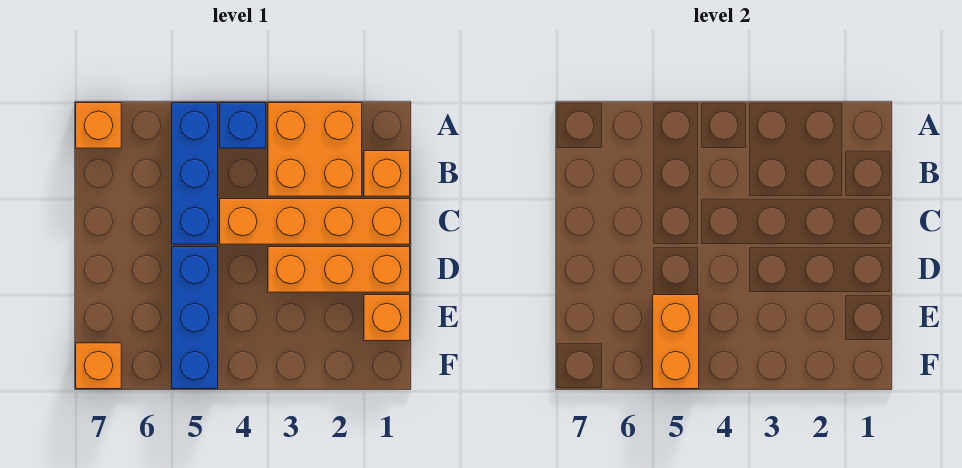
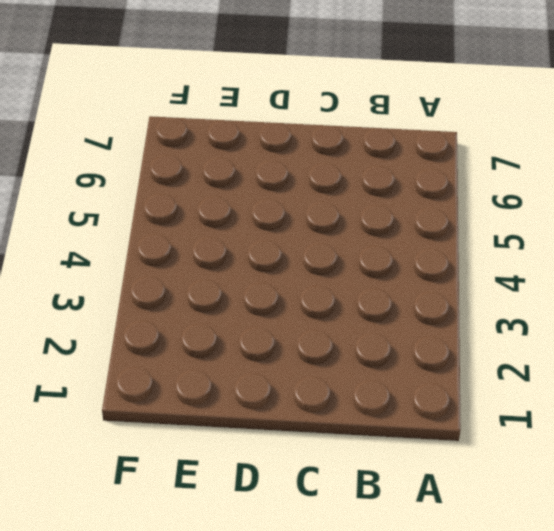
none -> orange 2x2 brick [268,103,362,196]
none -> blue 1x1 brick [220,103,266,148]

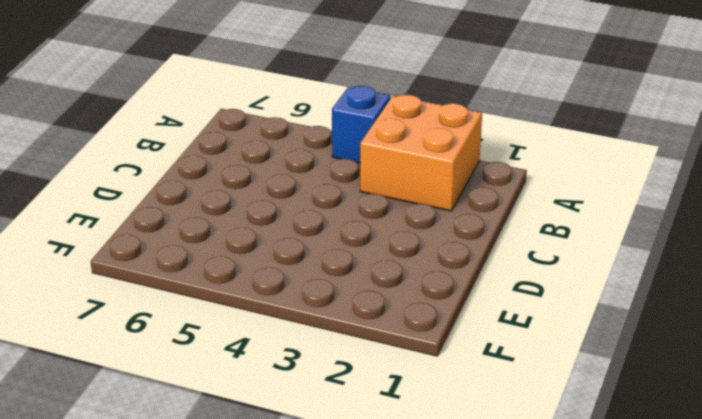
none -> blue 1x3 brick [172,103,218,244]
none -> orange 1x1 brick [76,103,121,148]

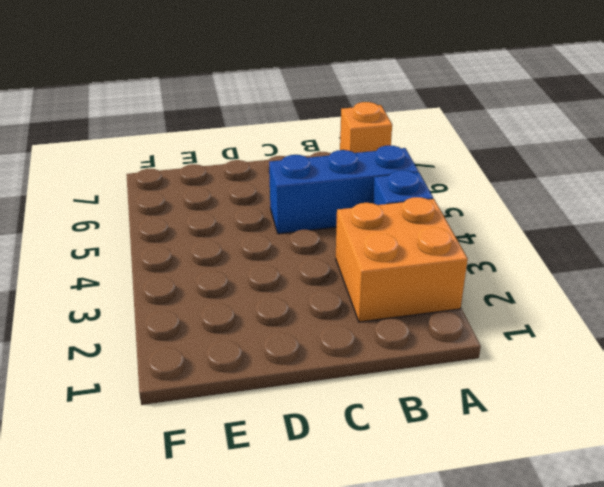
none -> orange 1x1 brick [364,151,410,196]
none -> orange 1x4 brick [220,199,410,244]

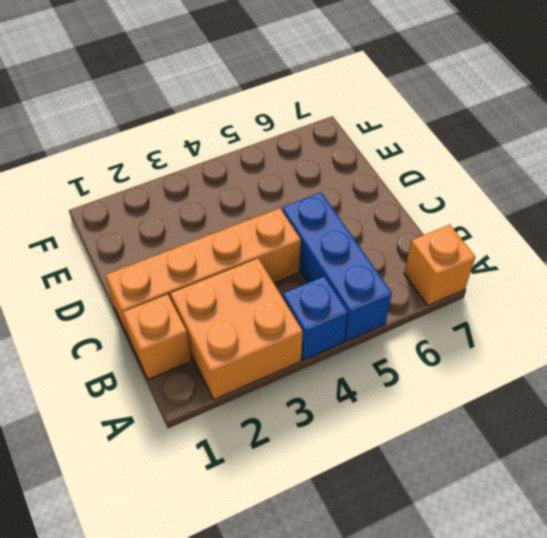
none -> orange 1x3 brick [268,247,410,292]
none -> blue 1x3 brick [172,247,218,389]

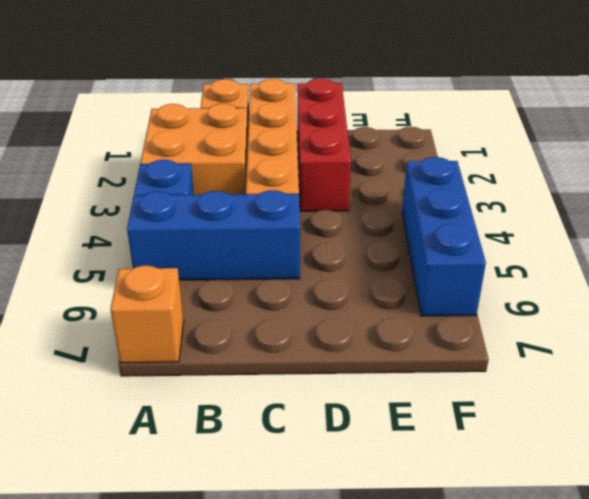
red 1x3 brick [297,78,351,211] -> orange 1x3 brick [268,247,410,292]
blue 1x3 brick [402,157,486,316] -> blue 1x3 brick turned to [172,247,218,389]
none -> orange 1x1 brick [364,295,410,341]
none -> orange 1x1 brick [76,343,121,389]

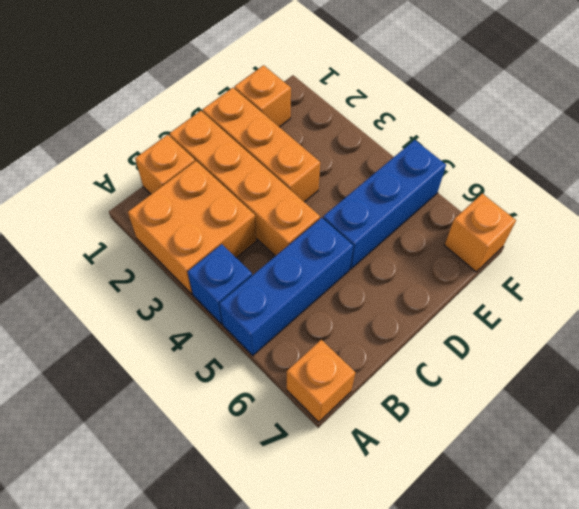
none -> orange 1x2 brick [653,295,699,389]

